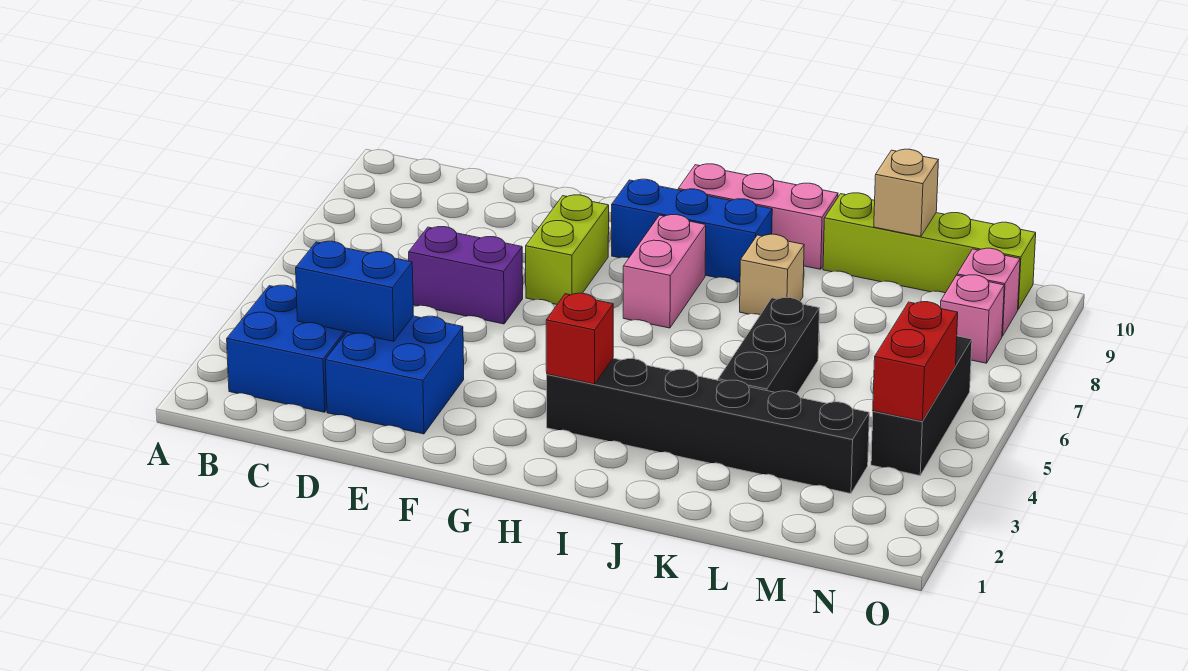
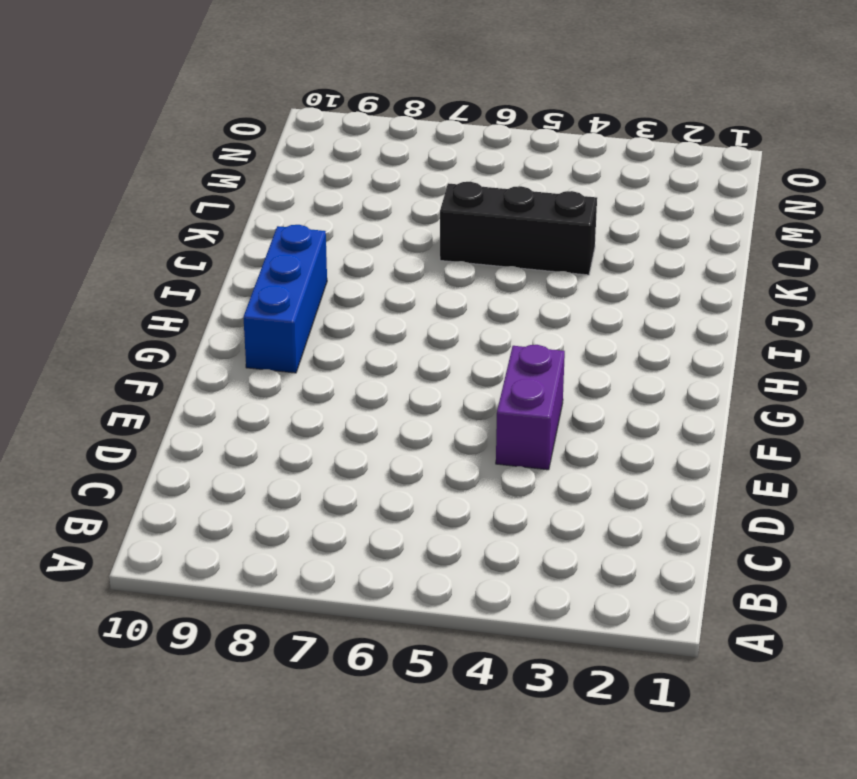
purple 1x2 brick [496,345,565,470] -> purple 1x2 brick moved to [409,227,523,324]
none -> blue 2x2 brick [227,285,347,412]
none -> blue 2x2 brick [325,316,464,434]
none -> lime 1x2 brick [526,195,609,304]

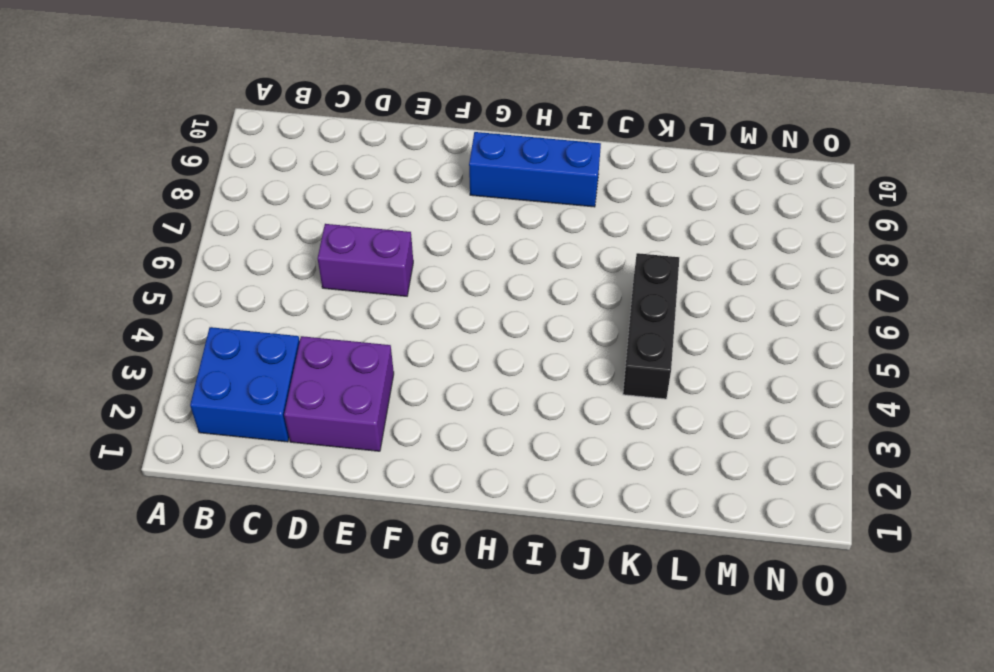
purple 2x2 brick [284,336,394,451] -> blue 2x2 brick [325,316,464,434]
none -> lime 1x2 brick [526,195,609,304]
none -> black 1x6 brick [547,358,869,494]
none -> pink 1x2 brick [623,215,706,328]

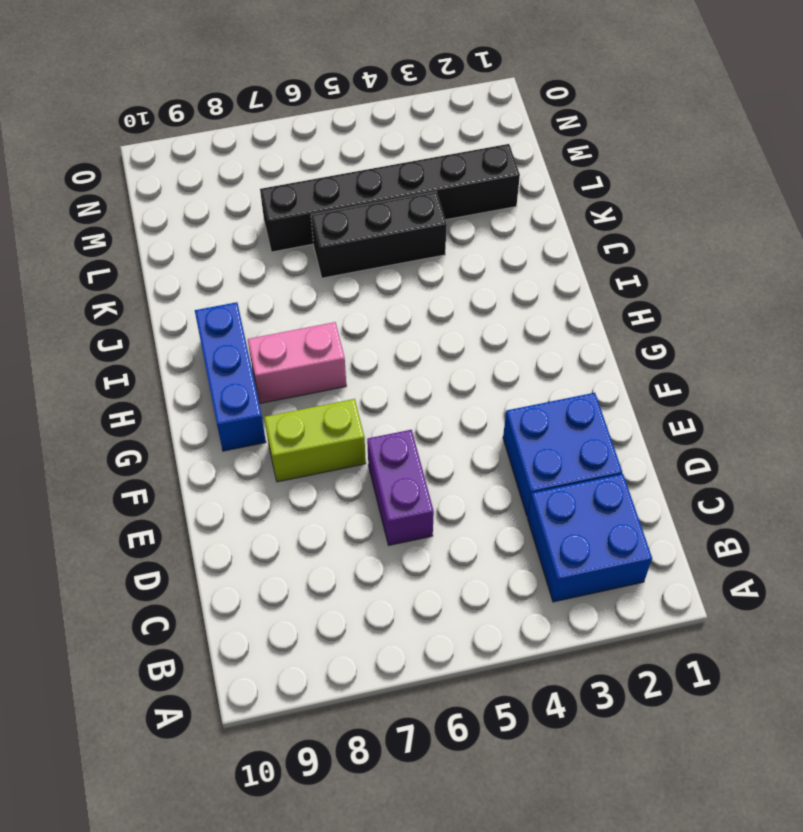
black 1x6 brick [260,144,520,252] -> black 1x6 brick turned to [547,358,869,494]
none -> pink 1x3 brick [678,164,838,269]
none -> tan 1x1 brick [740,234,804,315]
none -> lime 1x4 brick [823,193,1036,309]

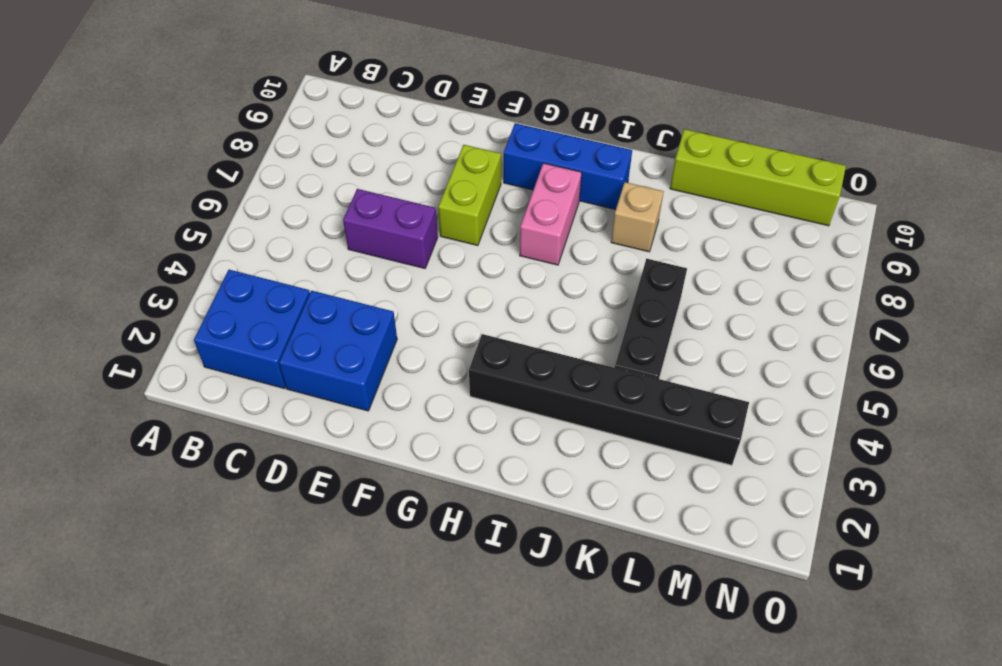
none -> pink 1x3 brick [678,164,838,269]
none -> black 1x3 brick [871,336,972,476]
none -> pink 1x1 brick [940,275,1004,363]

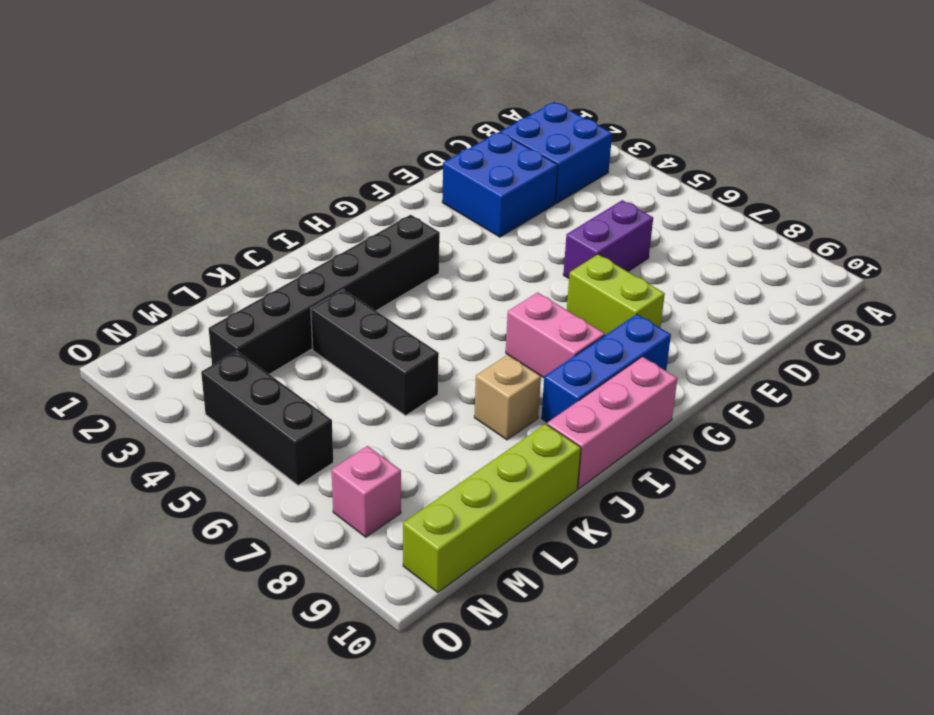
none -> pink 1x1 brick [957,248,1020,336]
none -> blue 1x2 brick [296,241,413,341]
none -> red 1x1 brick [546,293,613,384]

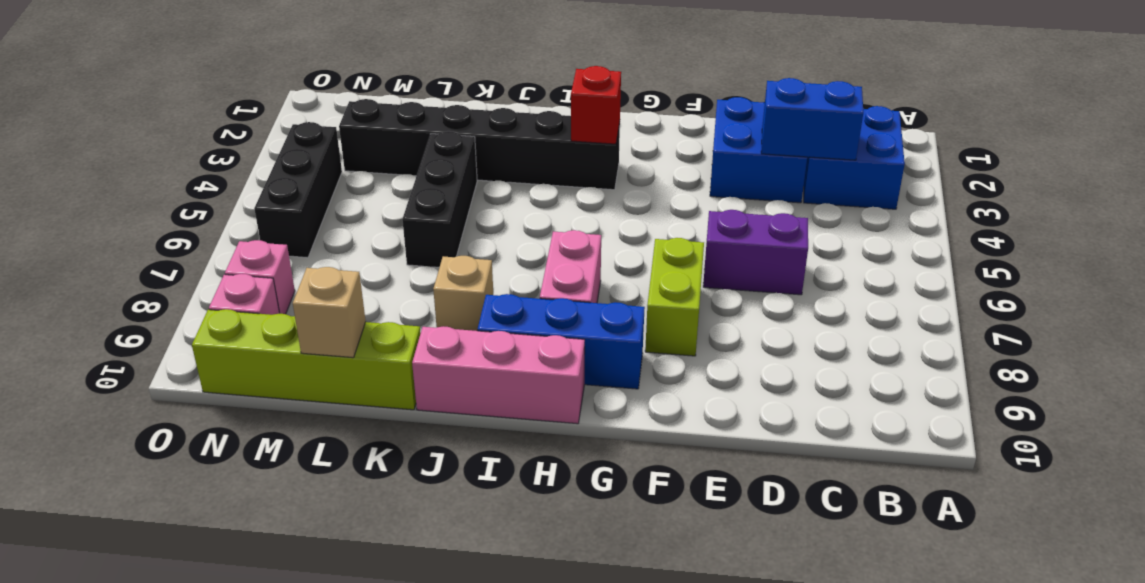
none -> red 1x2 brick [873,302,958,421]

